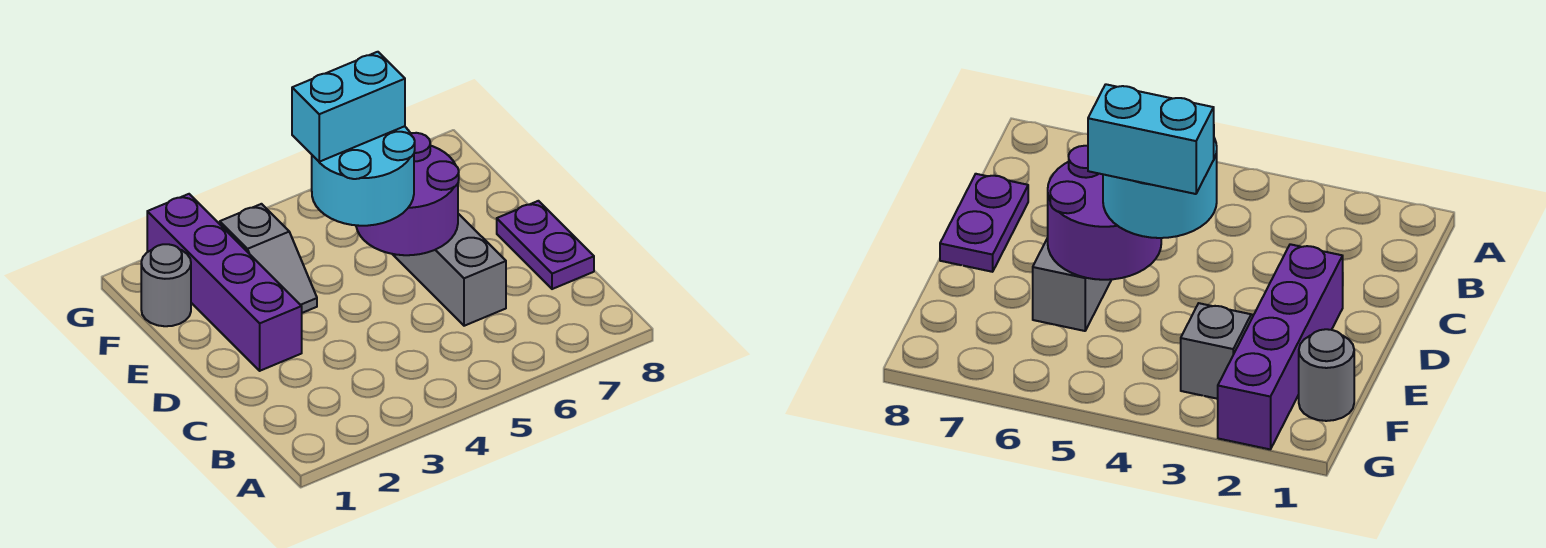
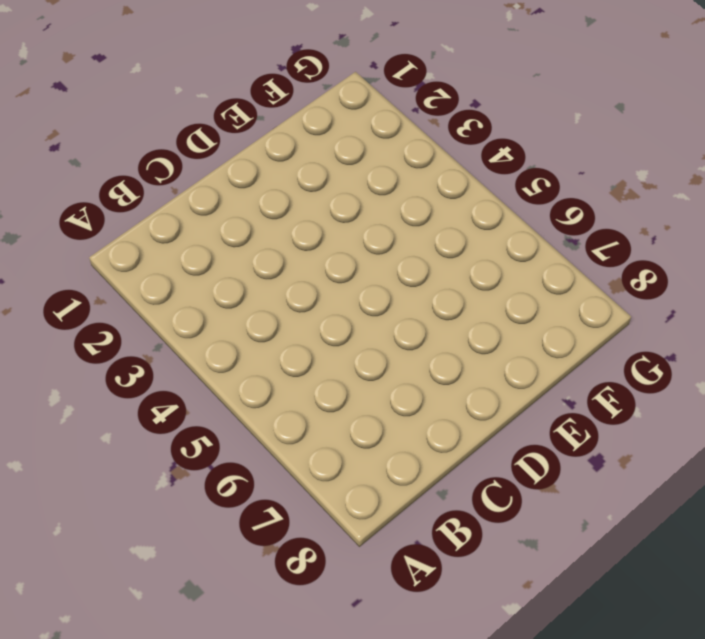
none -> grey 1x3 brick [393,214,506,326]
none -> purple 1x2 plate [497,201,594,289]

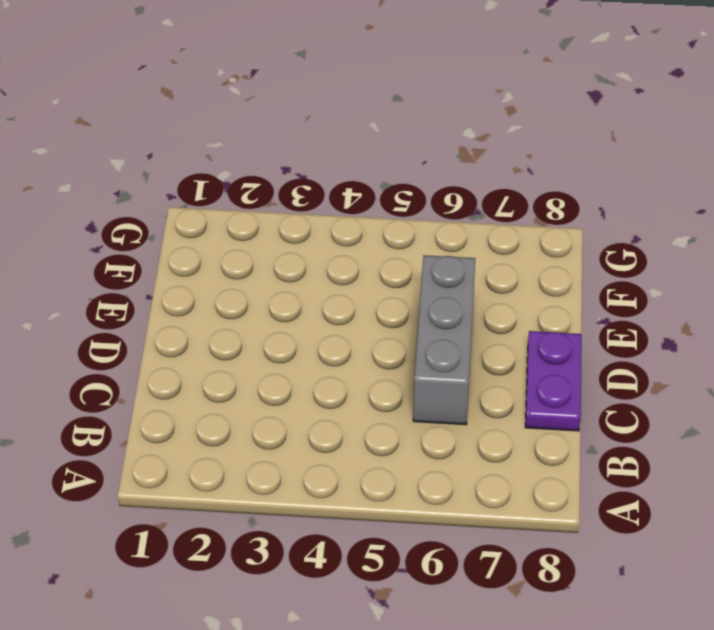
none -> purple 1x4 brick [147,194,302,371]
none -> grey 1x2 slope [220,204,317,313]

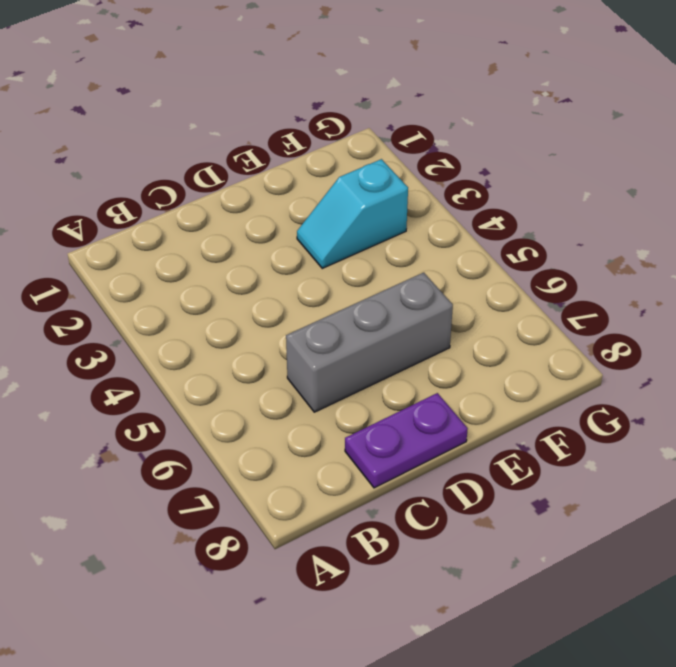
cyan 1x2 slope [297,159,408,268] -> grey 1x2 slope [220,204,317,313]
none -> purple 1x4 brick [147,194,302,371]
none -> grey 1x1 round brick [141,244,191,326]

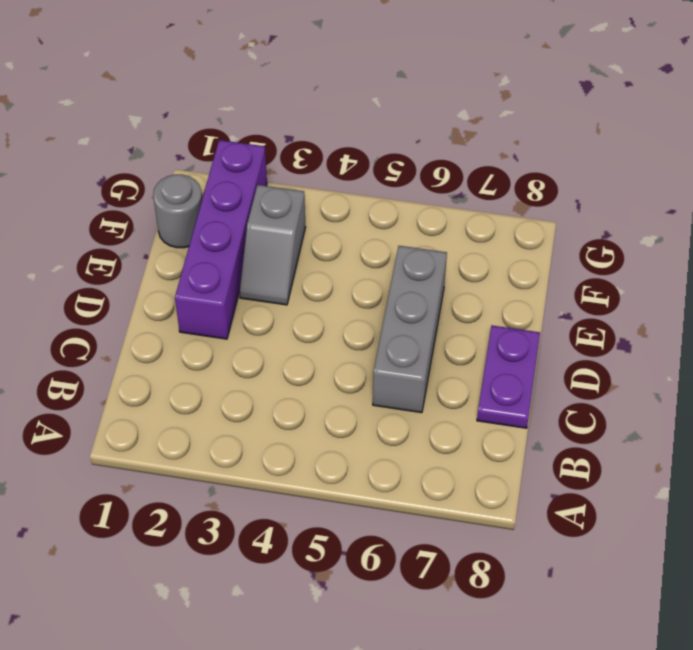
none -> purple 2x2 round brick [356,133,459,255]
none -> cyan 2x2 round brick [312,126,415,226]

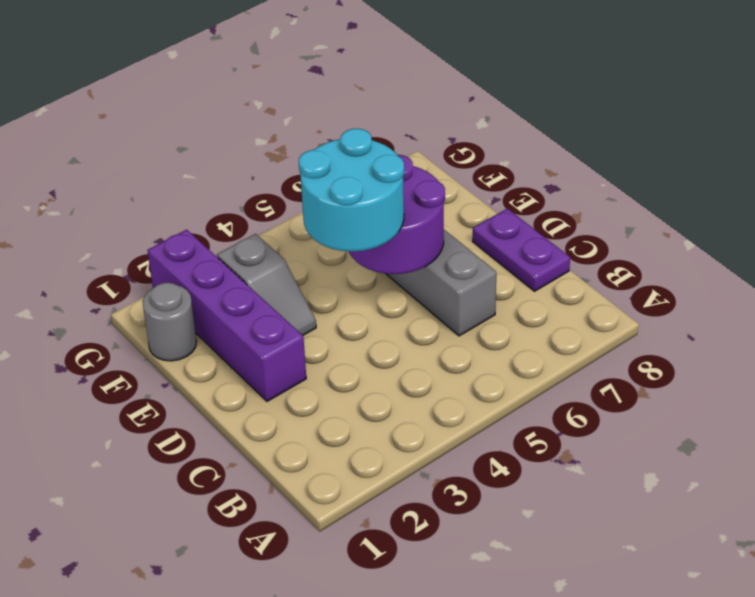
none -> cyan 1x2 brick [292,52,405,162]

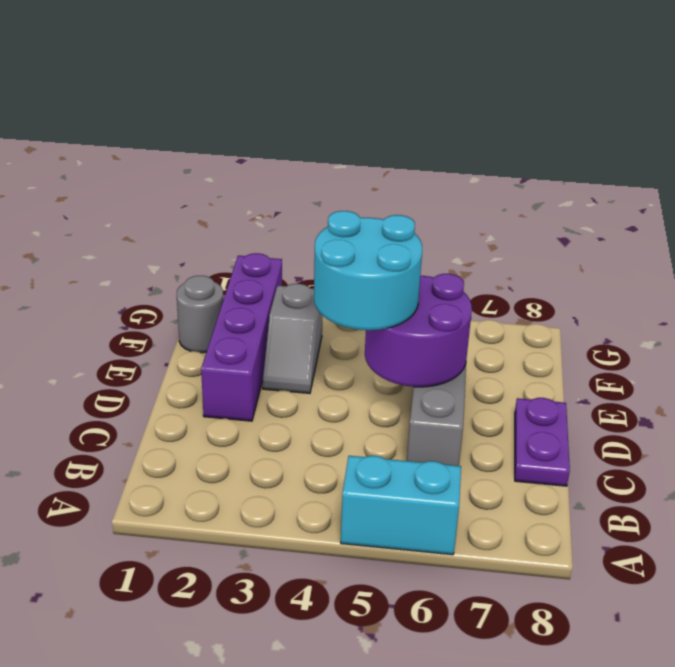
cyan 1x2 brick [341,456,461,555] -> cyan 1x2 brick moved to [292,52,405,162]

